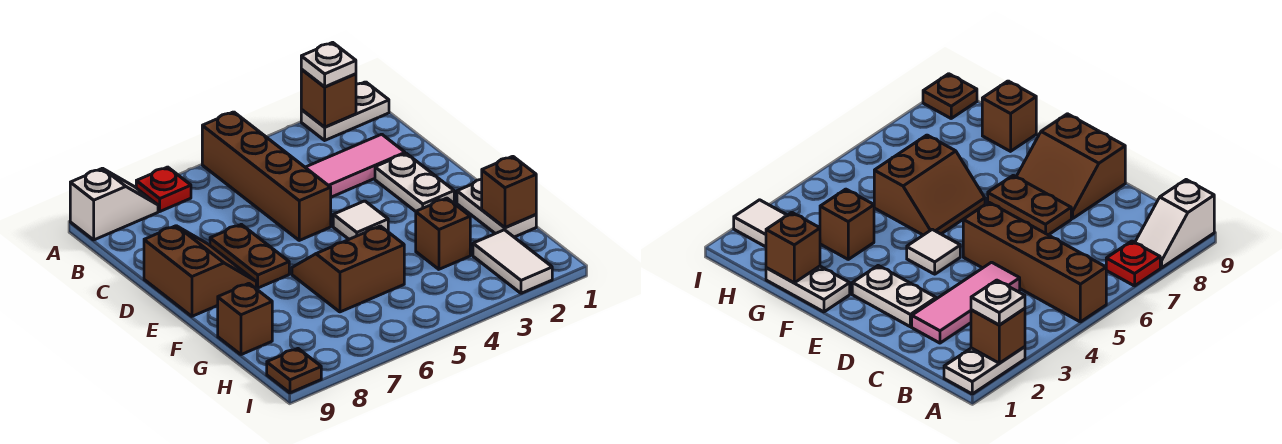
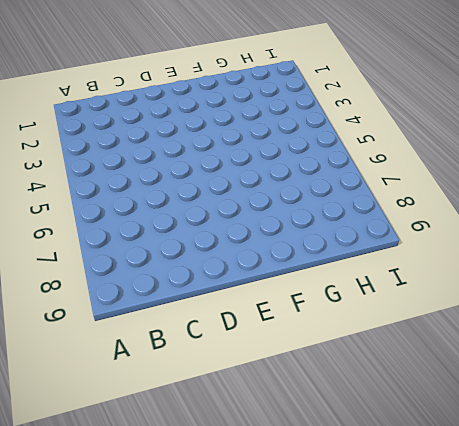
none -> white 1x2 plate [301,82,389,140]
none -> brown 1x4 brick [202,112,331,240]
none -> red 1x1 plate [136,167,191,211]

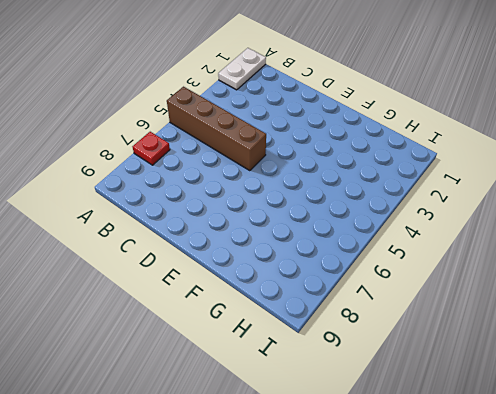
none -> white 1x2 slope [70,168,158,240]
none -> pink 1x3 tile [305,134,405,197]
none -> white 1x2 plate [375,153,454,211]

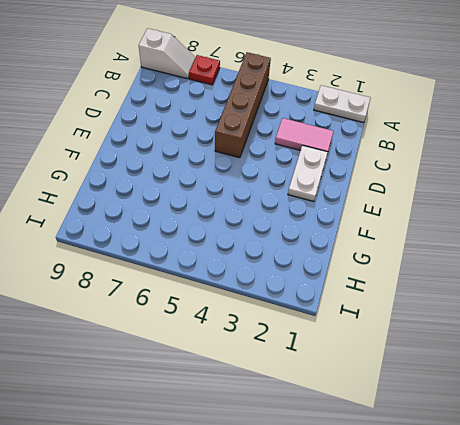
pink 1x2 tile [275,118,334,152] -> pink 1x3 tile [305,134,405,197]
none -> brown 1x2 plate [210,224,289,288]
none -> brown 2x2 slope [144,226,256,316]
none -> white 1x1 tile [333,201,388,239]

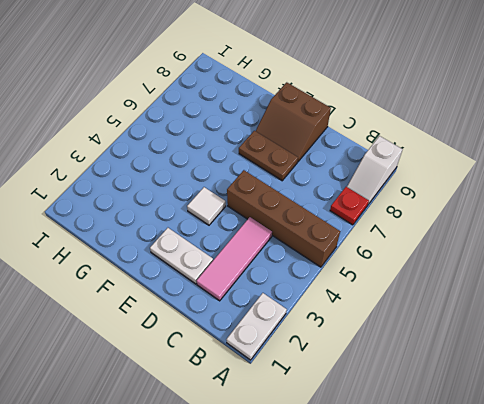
none -> white 1x2 plate [457,179,536,237]
none -> brown 2x2 slope [292,226,404,312]
none -> brown 1x1 brick [416,198,470,269]

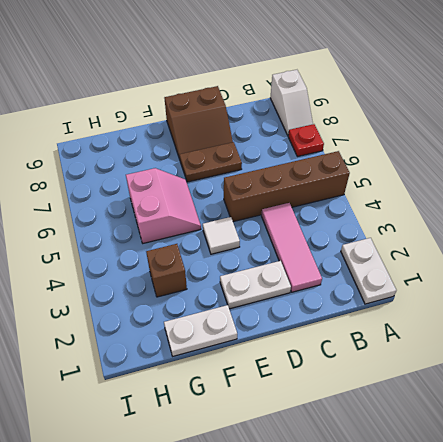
pink 2x2 slope [126,168,201,243] -> brown 2x2 slope [292,226,404,312]
none -> brown 1x1 brick [218,283,272,355]
none -> white 1x2 tile [473,230,552,293]
none -> brown 1x1 plate [267,349,321,393]

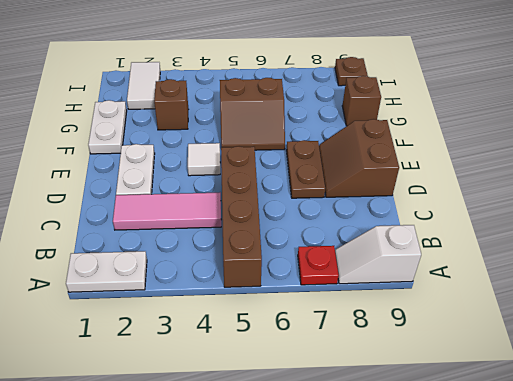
none -> brown 1x1 brick [301,70,356,127]
none -> brown 1x1 brick [482,156,536,228]
none -> white 1x1 plate [301,42,356,87]

